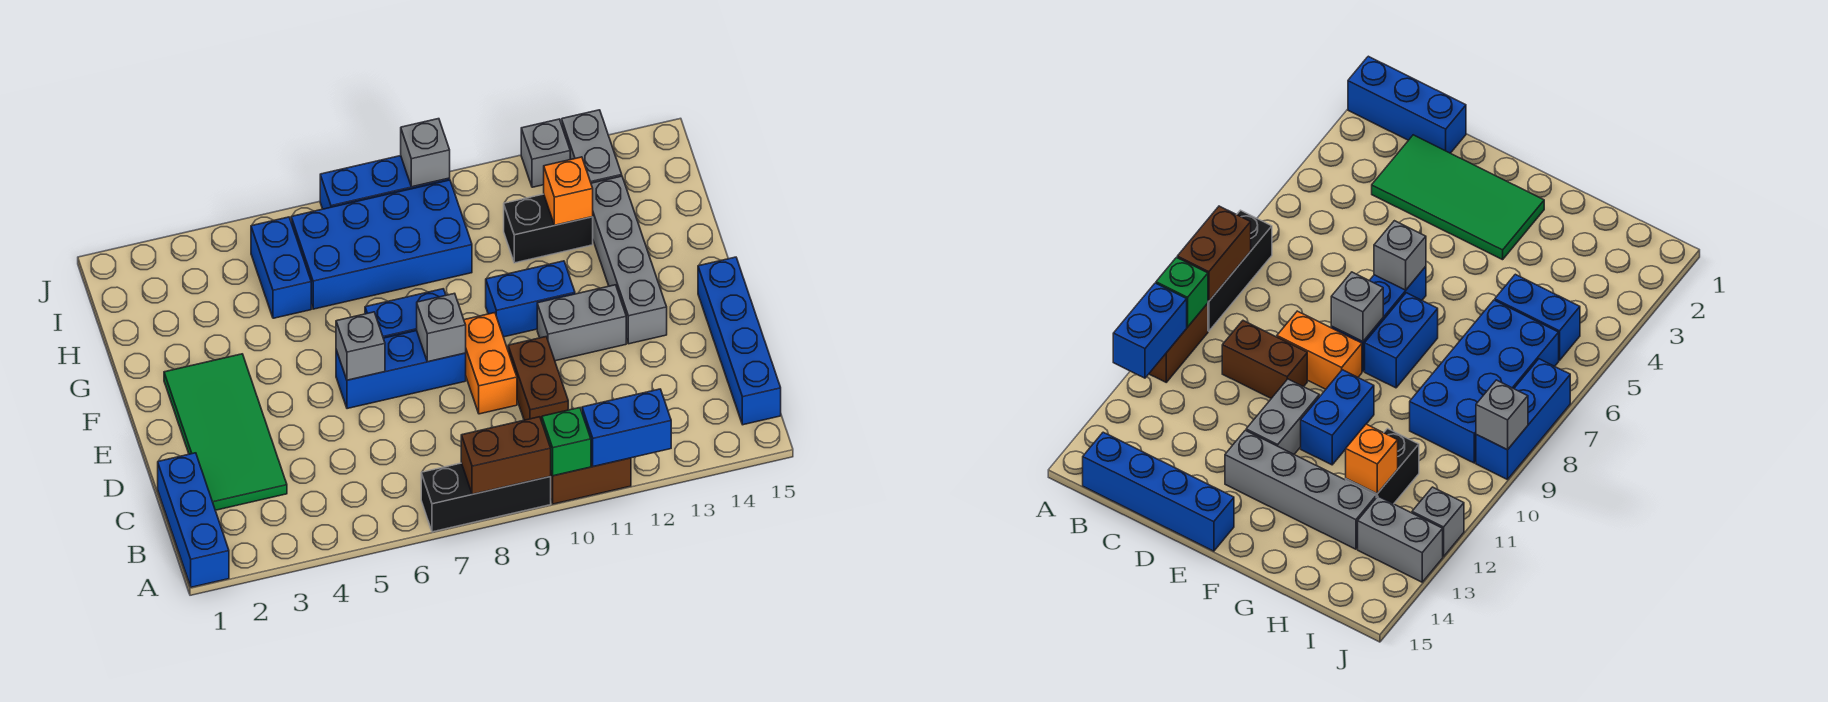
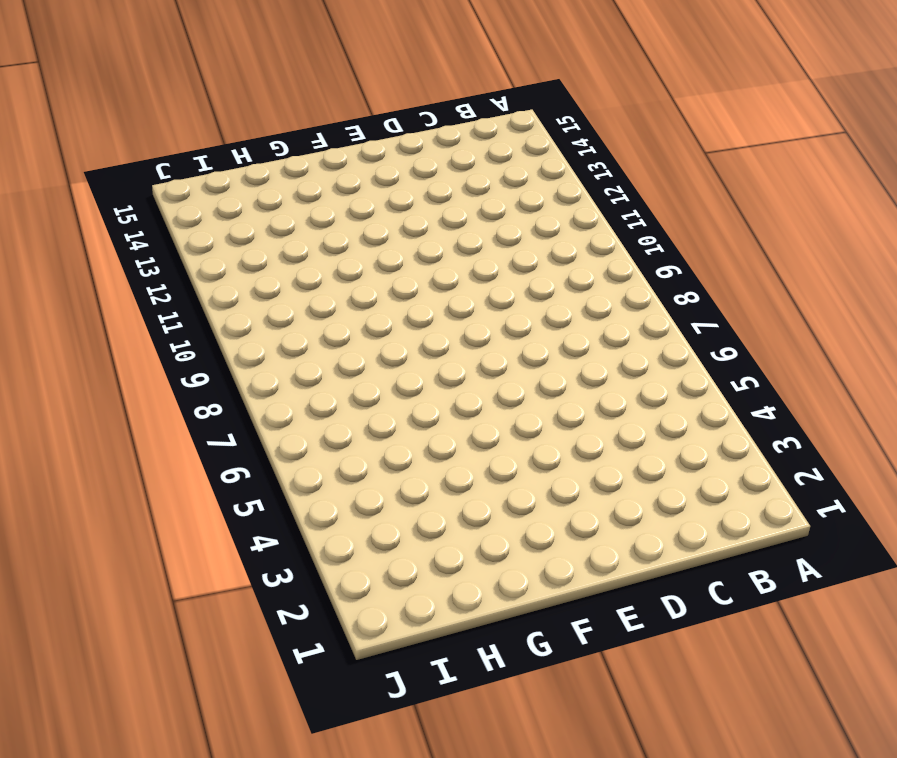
none -> blue 1x3 brick [158,453,229,587]
none -> black 1x3 brick [421,463,551,532]
none -> brown 1x2 brick [550,458,631,504]

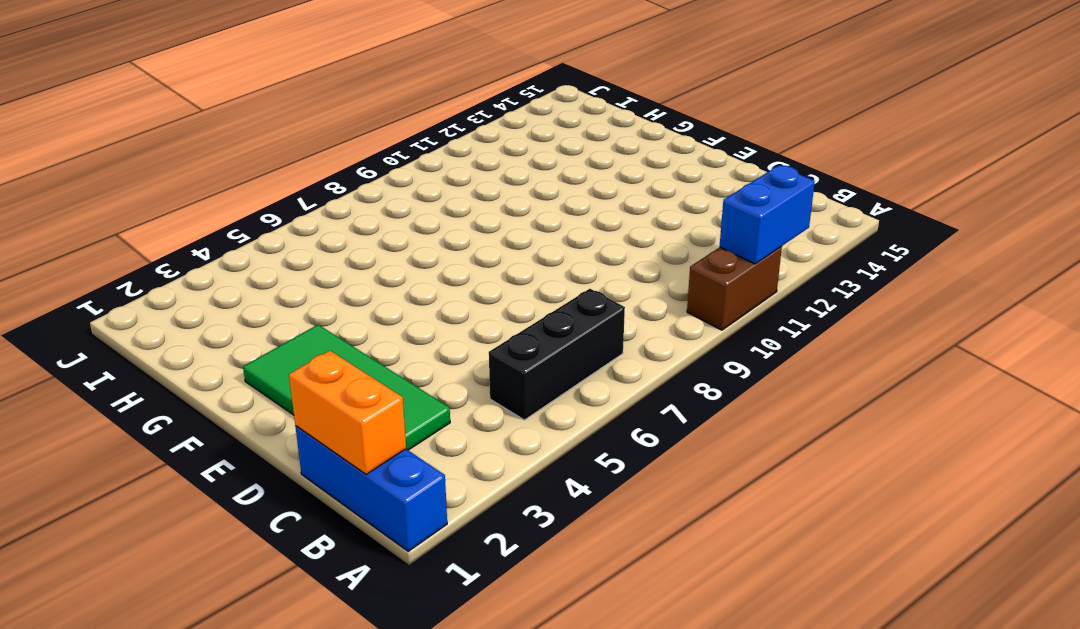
orange 1x2 brick [289,351,406,474] -> orange 1x2 brick moved to [464,313,517,414]
black 1x3 brick [489,289,625,420] -> black 1x3 brick moved to [421,463,551,532]
none -> blue 1x4 brick [698,257,781,425]
none -> brown 1x2 brick [508,337,568,421]
none -> blue 1x3 brick [336,331,466,409]

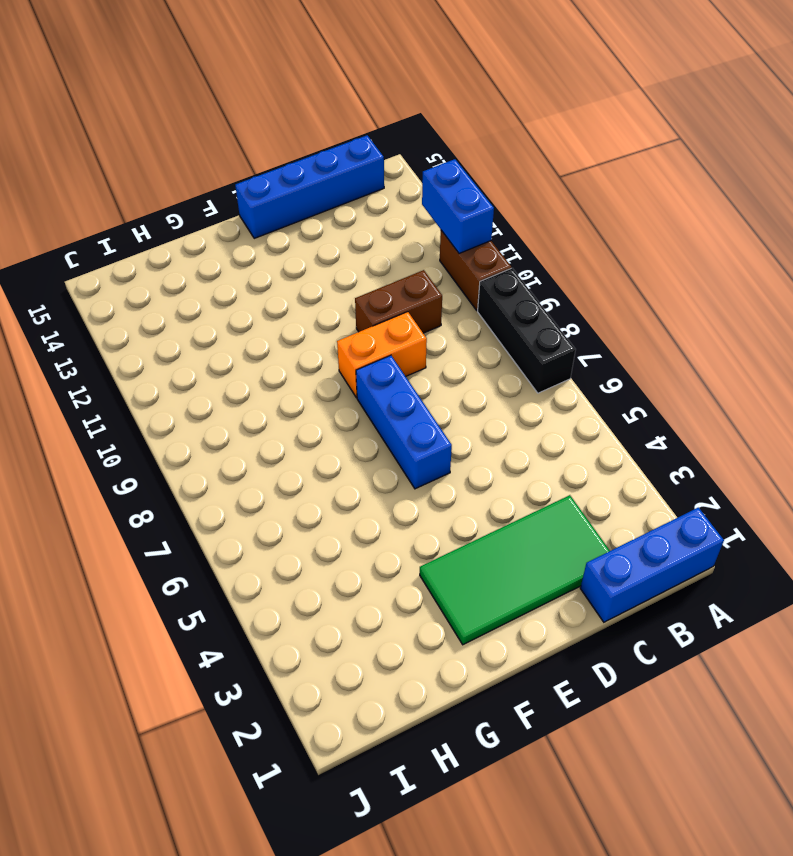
none -> grey 1x2 brick [537,285,626,361]
none -> grey 1x4 brick [591,176,667,344]
none -> blue 1x2 brick [365,289,446,338]

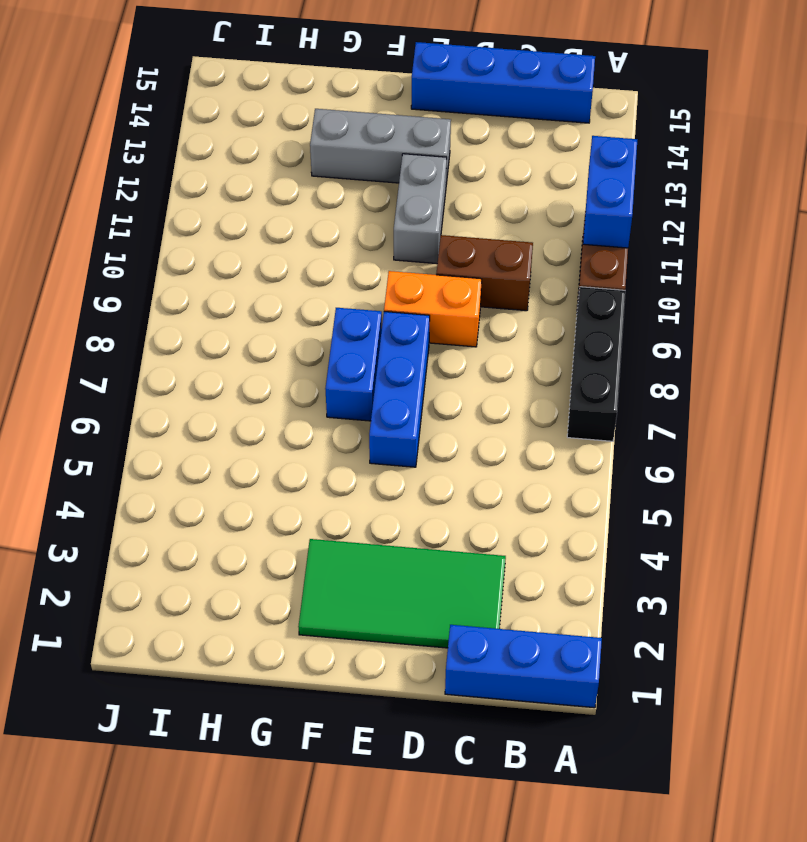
grey 1x3 brick [310,109,451,184] -> grey 1x4 brick [591,176,667,344]
none -> blue 1x2 brick [486,261,575,337]
none -> blue 1x2 brick [251,217,311,318]
none -> blue 2x4 brick [291,180,472,309]

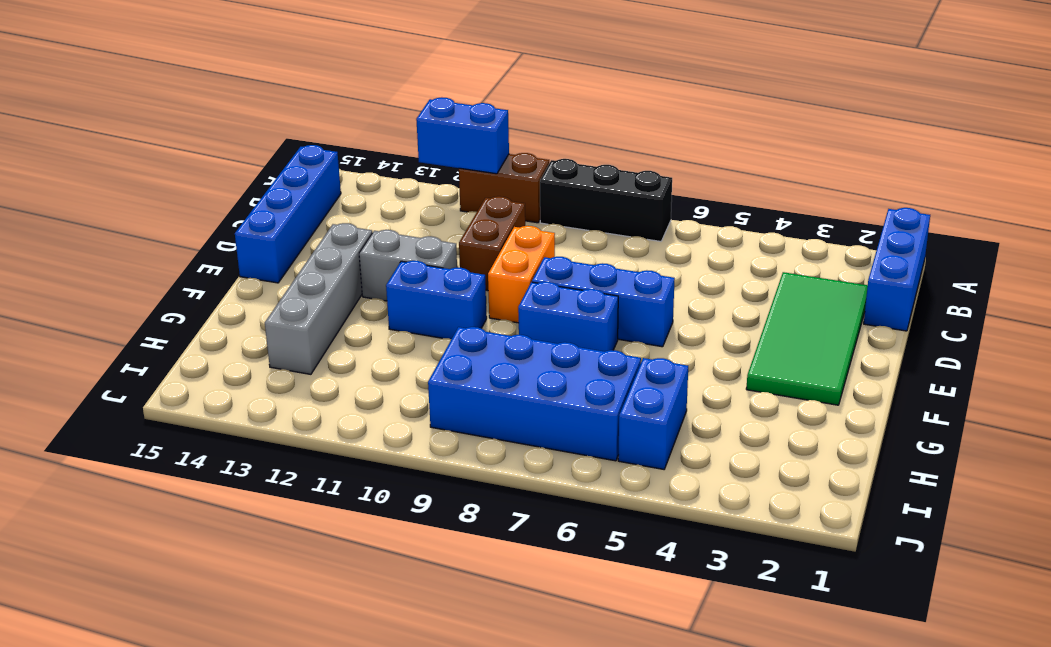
none -> black 1x2 brick [504,194,593,263]
none -> grey 1x2 brick [562,110,622,183]
none -> blue 1x3 brick [320,156,450,209]

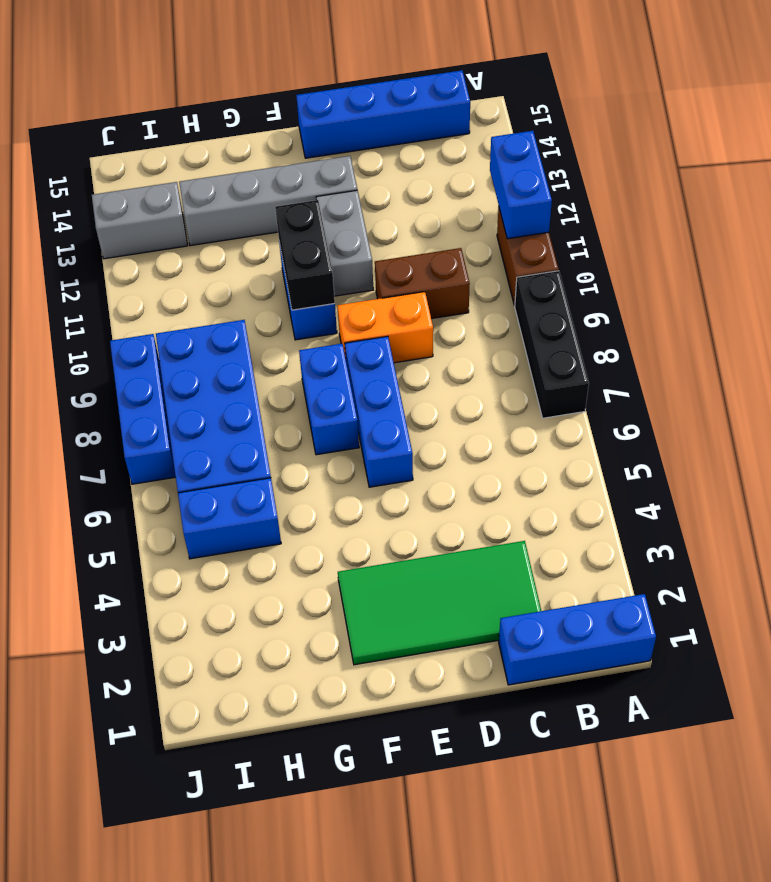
black 1x2 brick [275,200,335,310] -> black 1x2 brick moved to [504,194,593,263]
none -> grey 1x1 brick [521,119,570,187]
none -> brown 1x2 brick [461,417,551,494]
none -> green 1x1 brick [542,408,591,476]

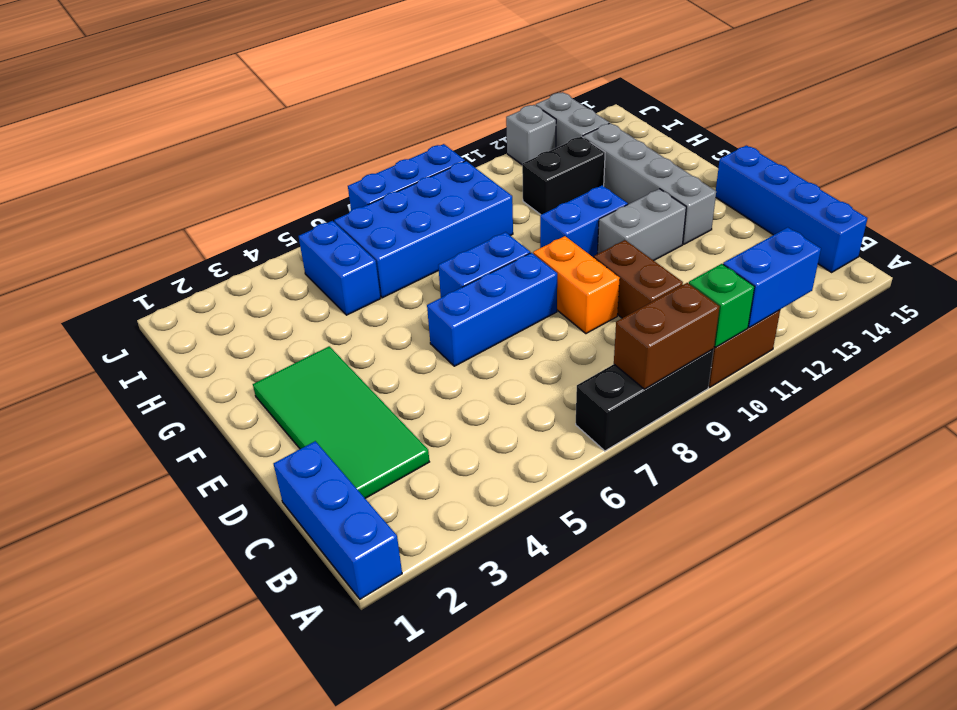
none -> grey 1x1 brick [336,312,385,380]
none -> grey 1x1 brick [417,293,466,362]
none -> orange 1x1 brick [544,157,593,225]

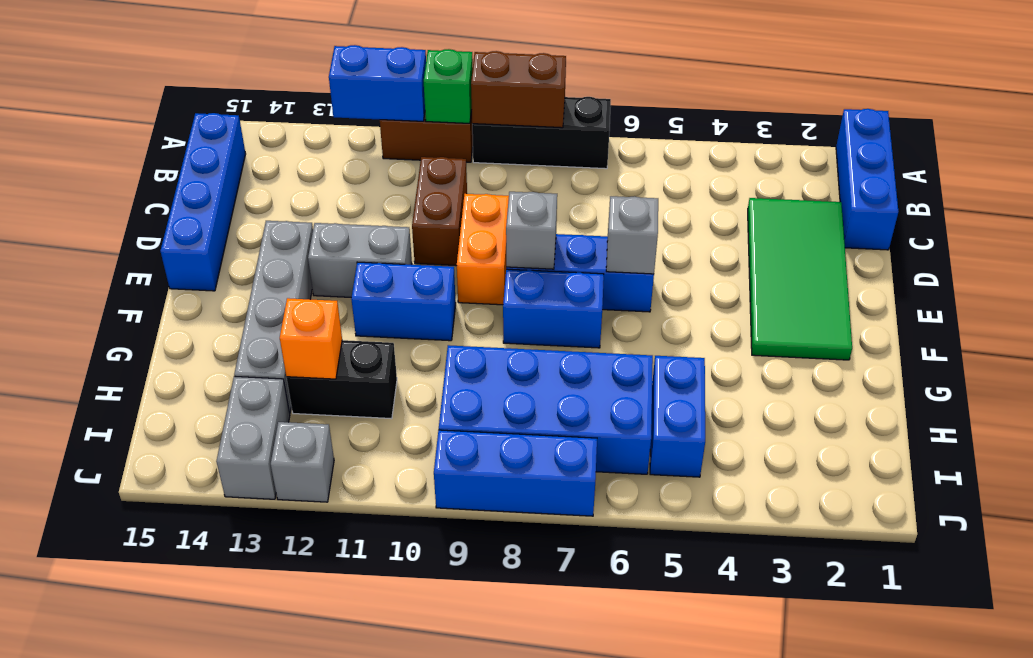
none -> grey 1x1 brick [401,119,450,187]

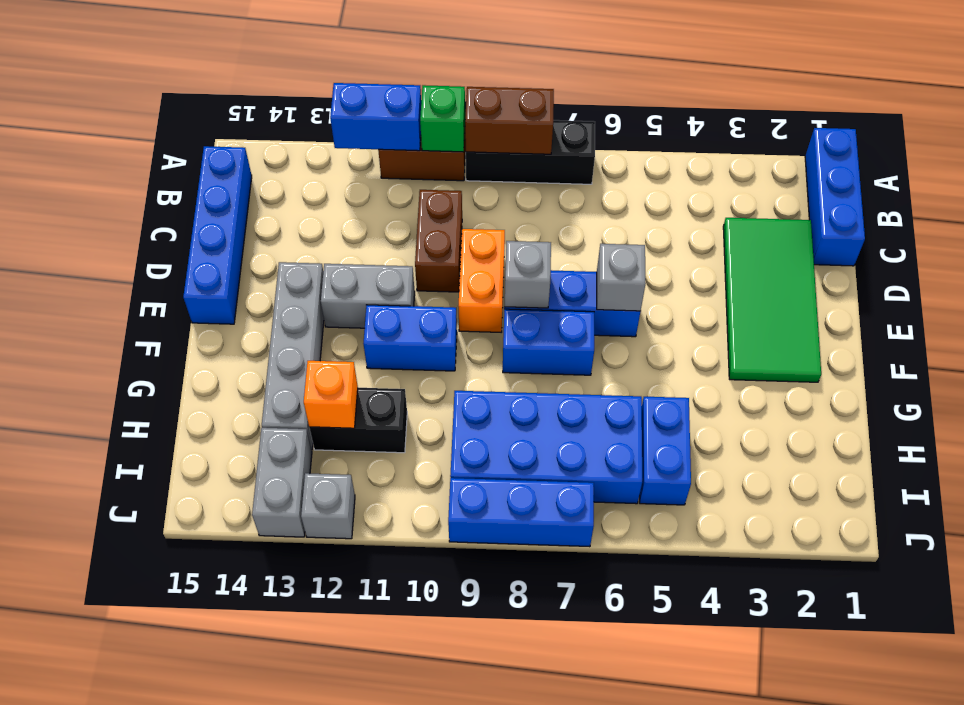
none -> grey 1x1 brick [401,119,450,187]

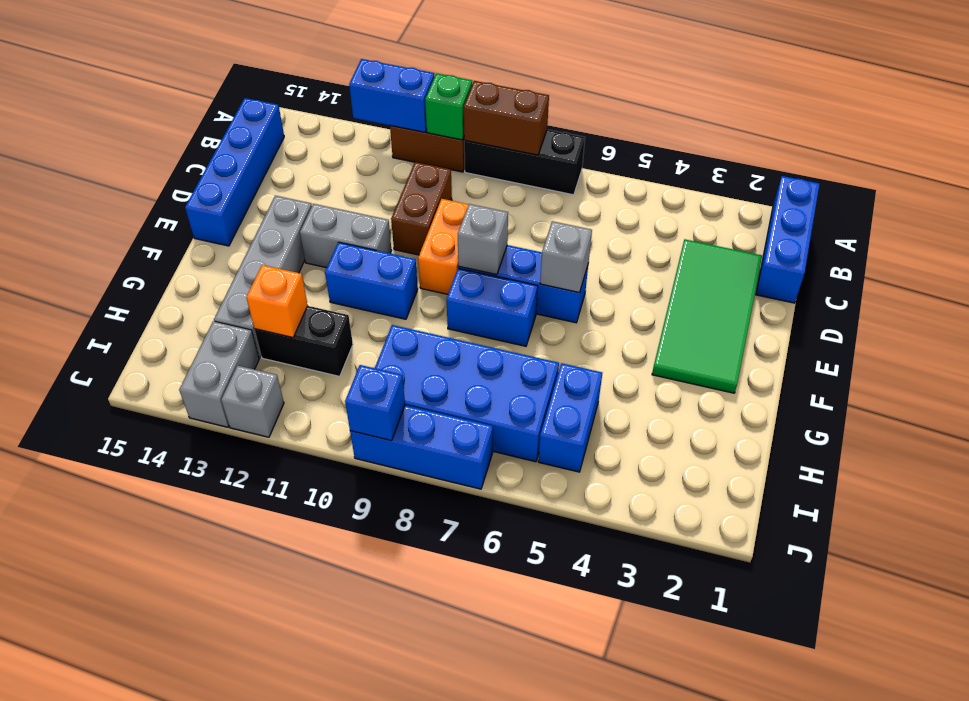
blue 1x1 brick [345,365,405,441] -> grey 1x1 brick [401,119,450,187]

